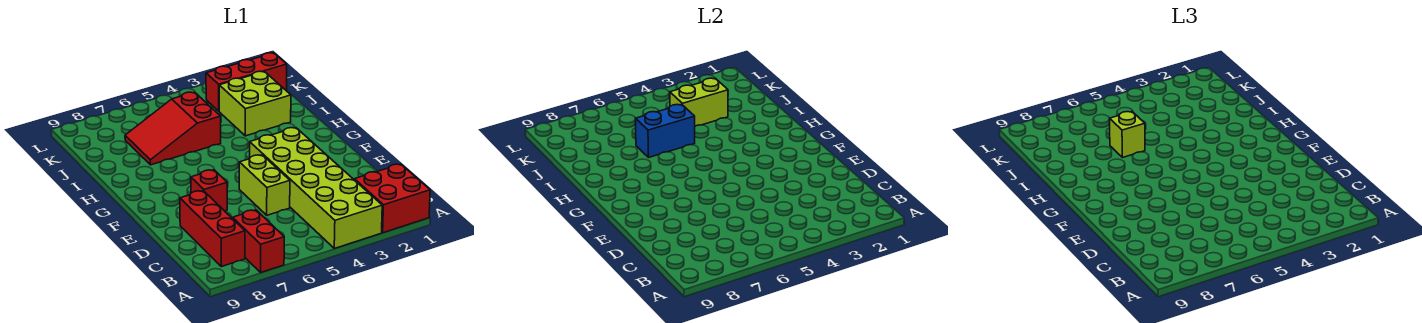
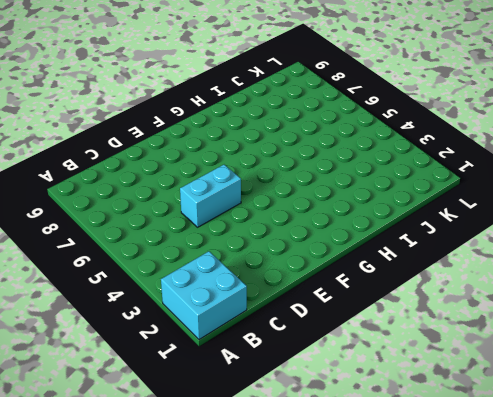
cyan 2x2 brick [161,251,247,340] -> red 2x2 brick [354,164,430,233]
cyan 1x2 brick [180,165,241,227] -> lime 1x2 brick [239,155,290,215]
none -> lime 2x6 brick [250,128,382,248]
none -> red 1x2 brick [233,210,284,272]
none -> red 1x3 brick [180,191,245,267]

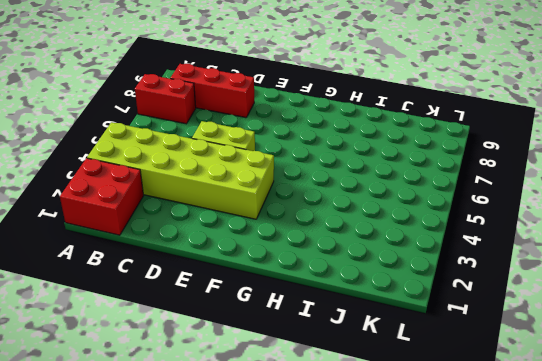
none -> red 1x1 brick [191,170,227,211]
none -> lime 2x2 brick [219,71,291,136]
none -> red 2x3 slope [125,92,221,165]

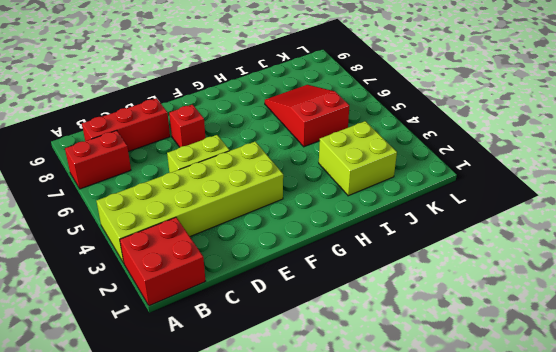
none -> red 1x3 brick [206,53,287,111]
none -> blue 1x2 brick [636,105,695,158]
none -> lime 1x2 brick [670,78,728,126]

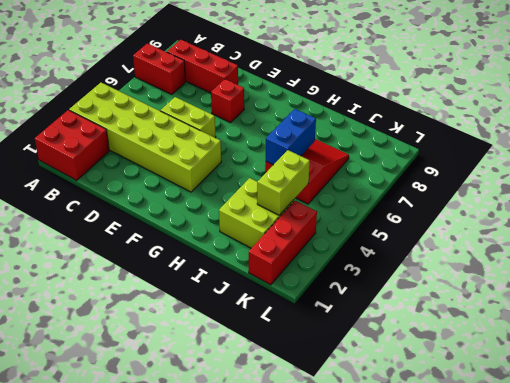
none -> lime 1x1 brick [1110,112,1145,158]

